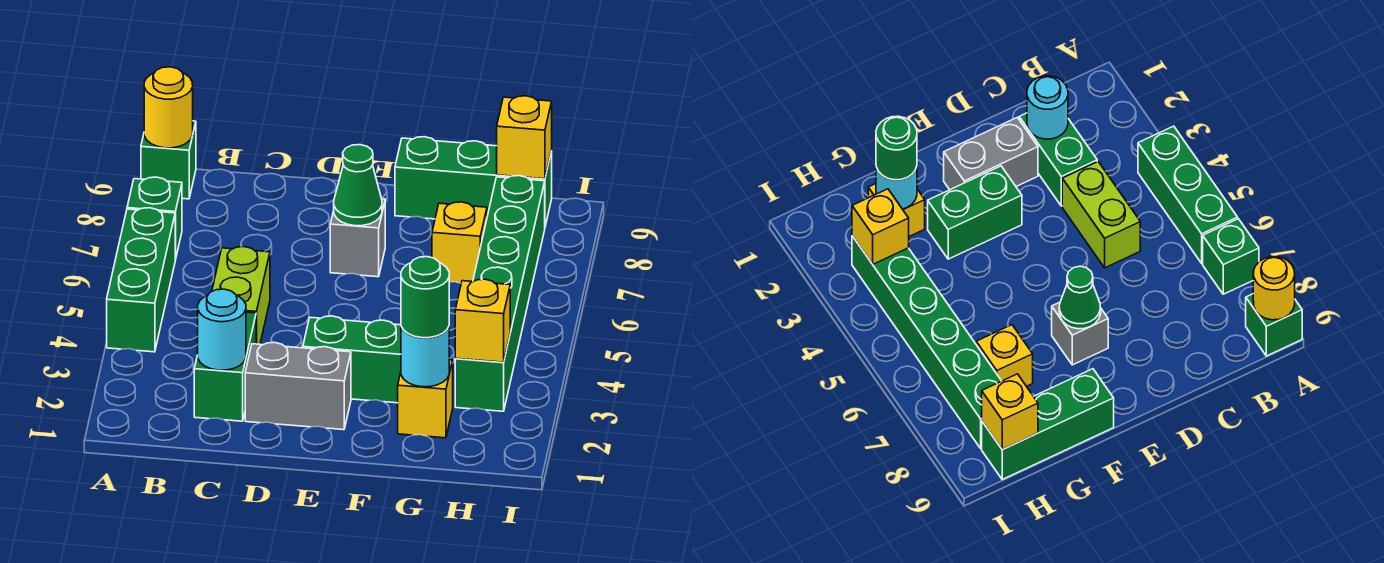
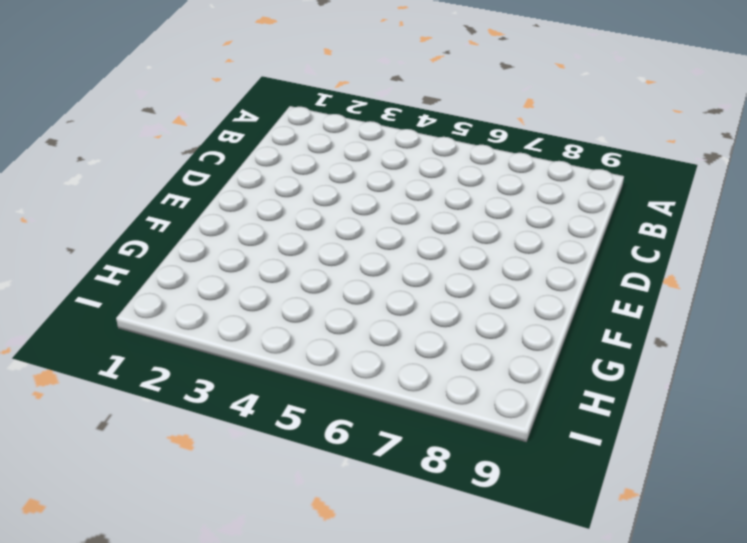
none -> green 1x3 brick [107,208,175,352]
none -> green 1x1 brick [127,177,182,260]
none -> green 1x1 brick [141,121,196,199]

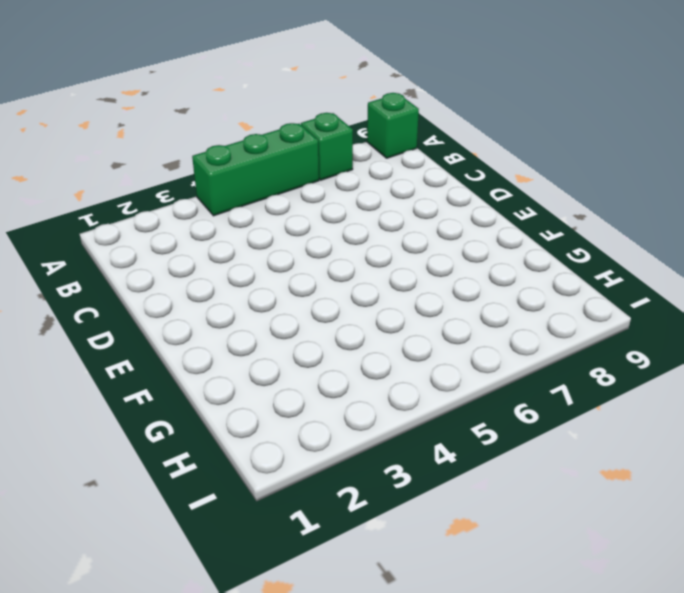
none -> green 1x2 brick [194,312,256,421]
none -> lime 1x2 brick [212,247,270,344]
none -> grey 1x2 brick [245,342,351,430]

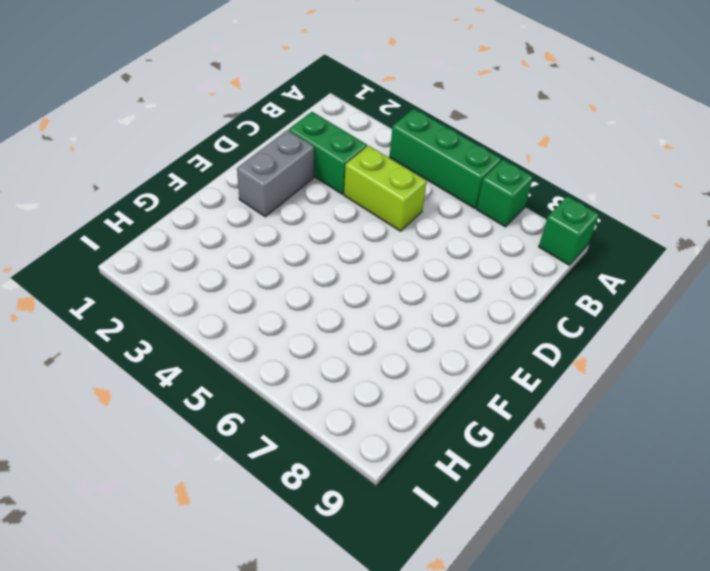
none -> green 1x2 brick [303,316,401,403]
none -> grey 1x1 brick [330,199,385,277]
none -> green 1x3 brick [395,137,552,226]

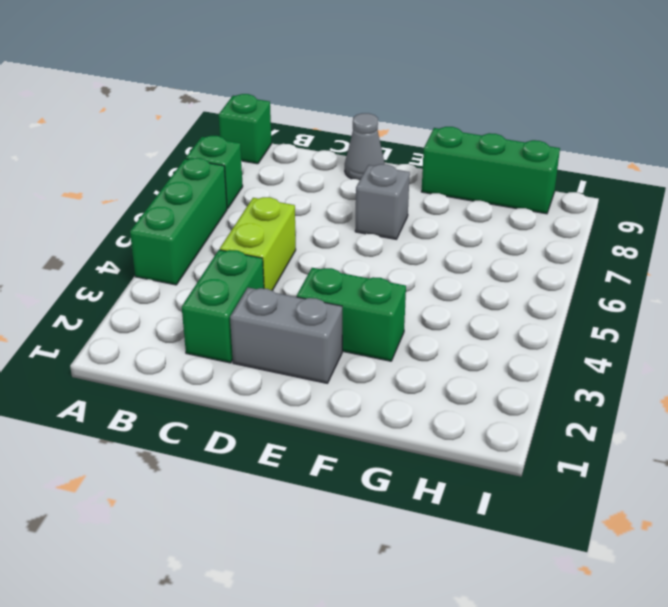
grey 1x1 cone [345,113,385,180] -> none
none -> yellow 1x1 brick [398,360,453,438]
none -> yellow 1x1 brick [432,202,487,283]
none -> green 1x6 brick [455,176,545,411]

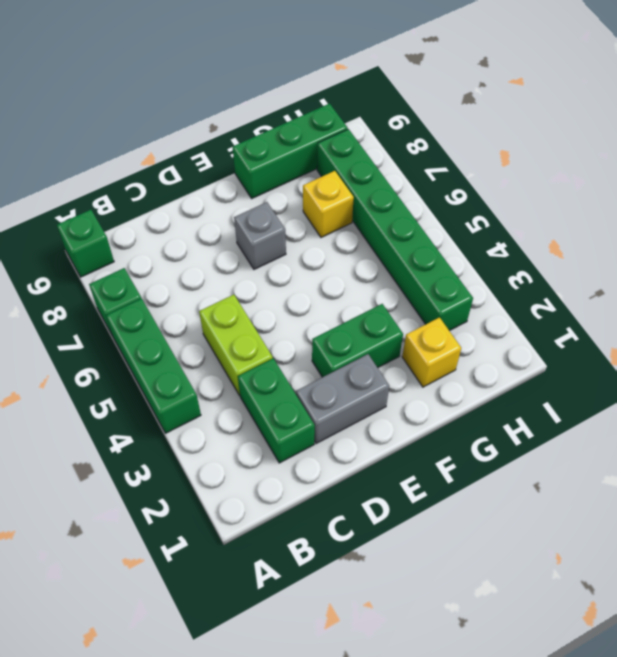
none -> yellow 1x1 round brick [144,67,193,148]
none -> cyan 1x1 round brick [198,289,246,370]
none -> green 1x1 cone [334,145,382,226]

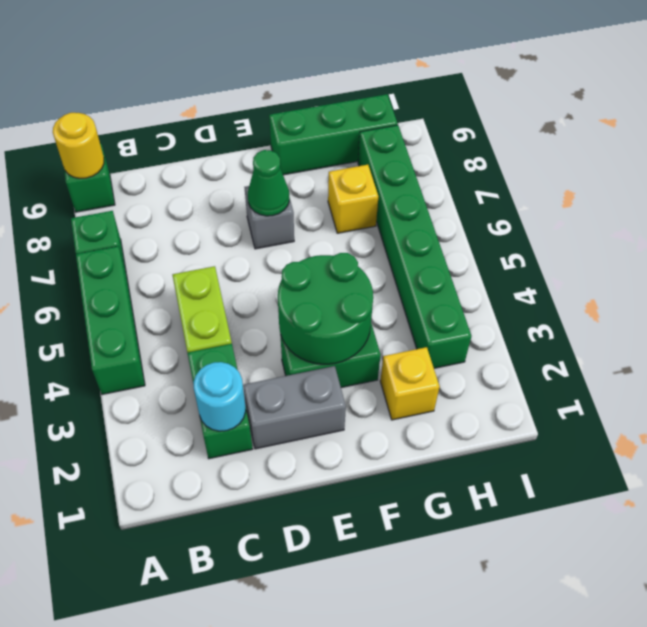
green 2x2 round brick [278,253,373,364] -> none
none -> cyan 1x1 round brick [401,327,449,387]
none -> yellow 1x1 brick [455,279,510,362]
none -> yellow 1x1 brick [497,96,552,179]

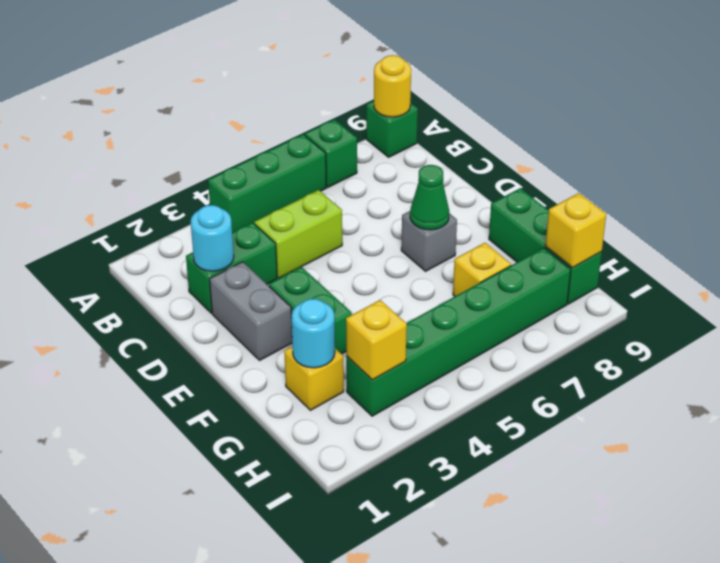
none -> green 1x1 round brick [401,257,449,338]

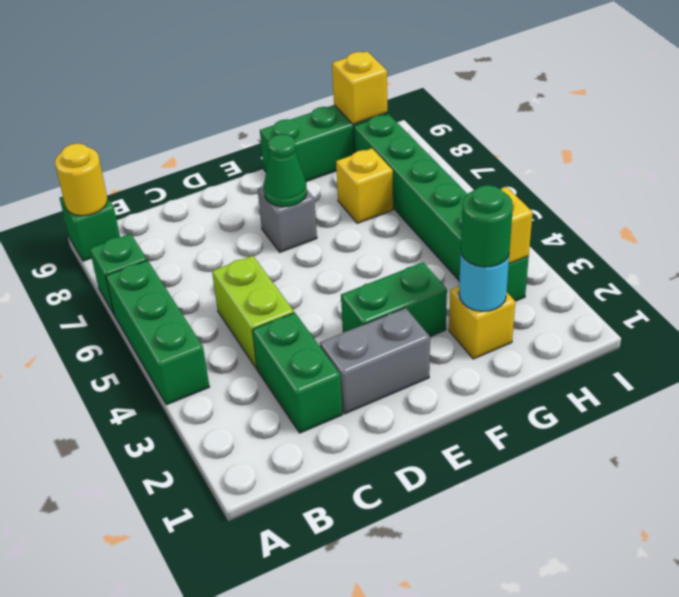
none -> cyan 1x1 round brick [198,289,246,370]

